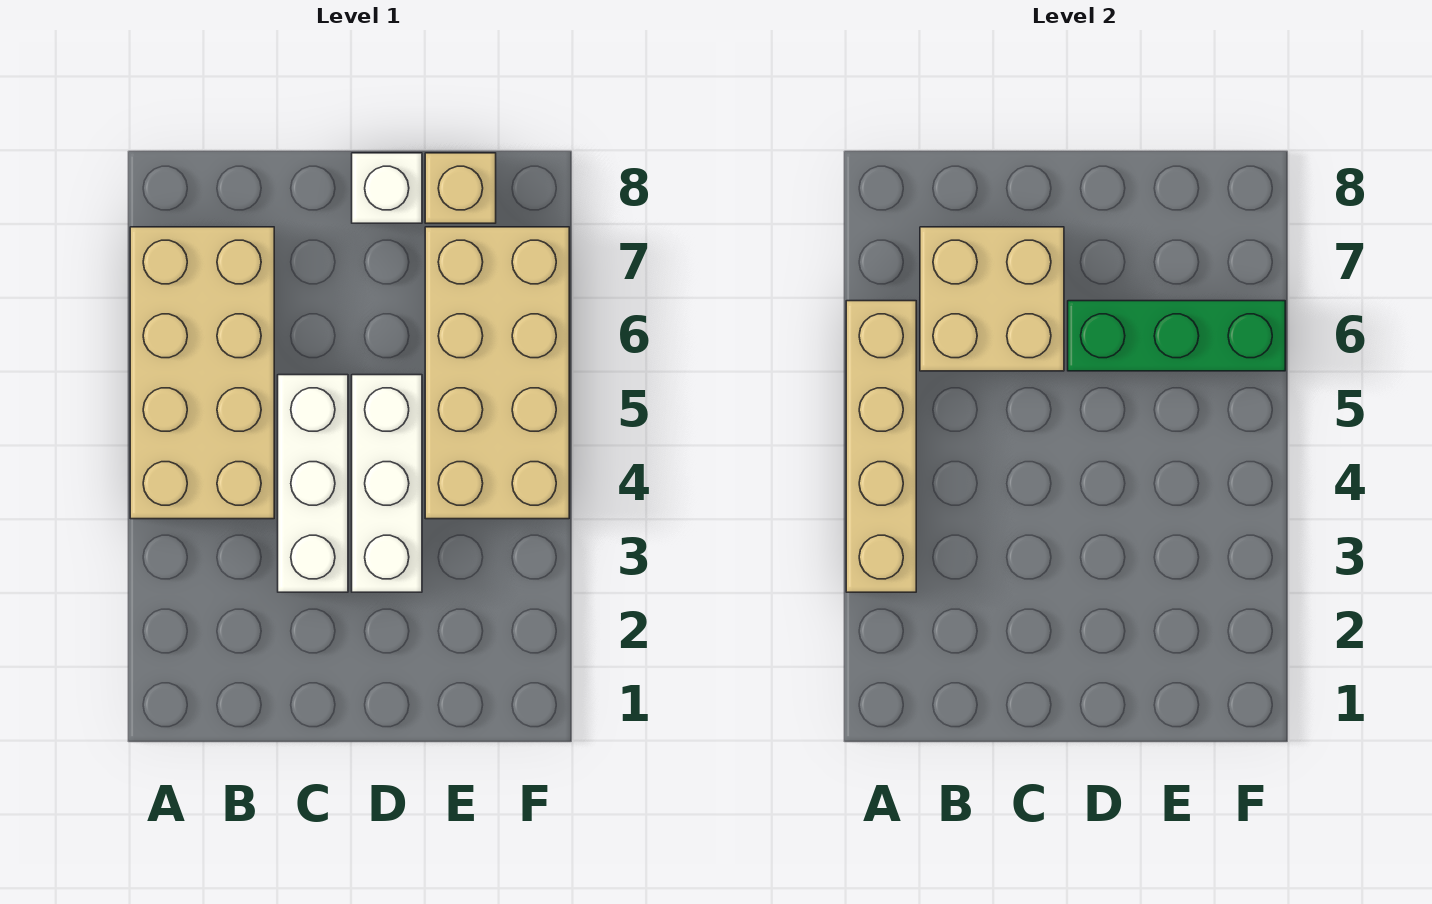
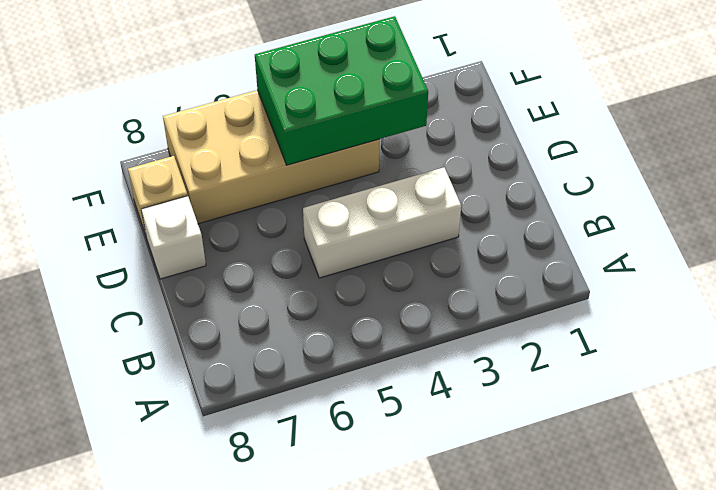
green 2x3 brick [255,16,428,165] -> none
none -> tan 2x4 brick [130,227,274,519]
none -> white 1x3 brick [352,375,422,592]

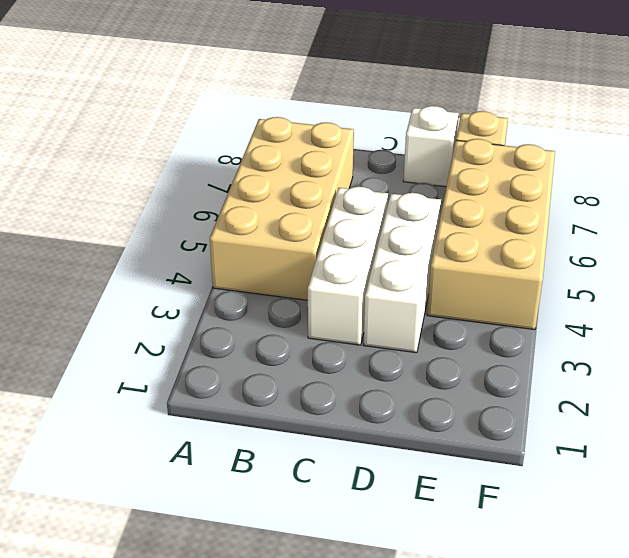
none -> tan 1x4 brick [846,301,916,592]
none -> tan 2x2 brick [920,227,1064,371]

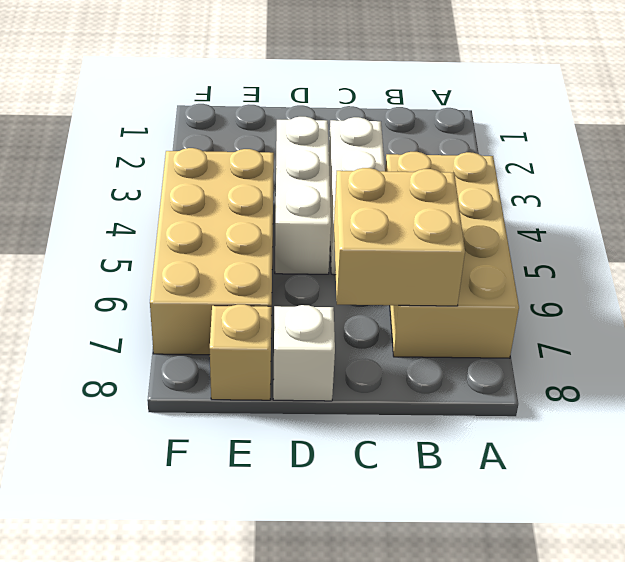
none -> tan 1x4 brick [846,301,916,592]
none -> green 1x3 brick [1068,301,1285,371]

